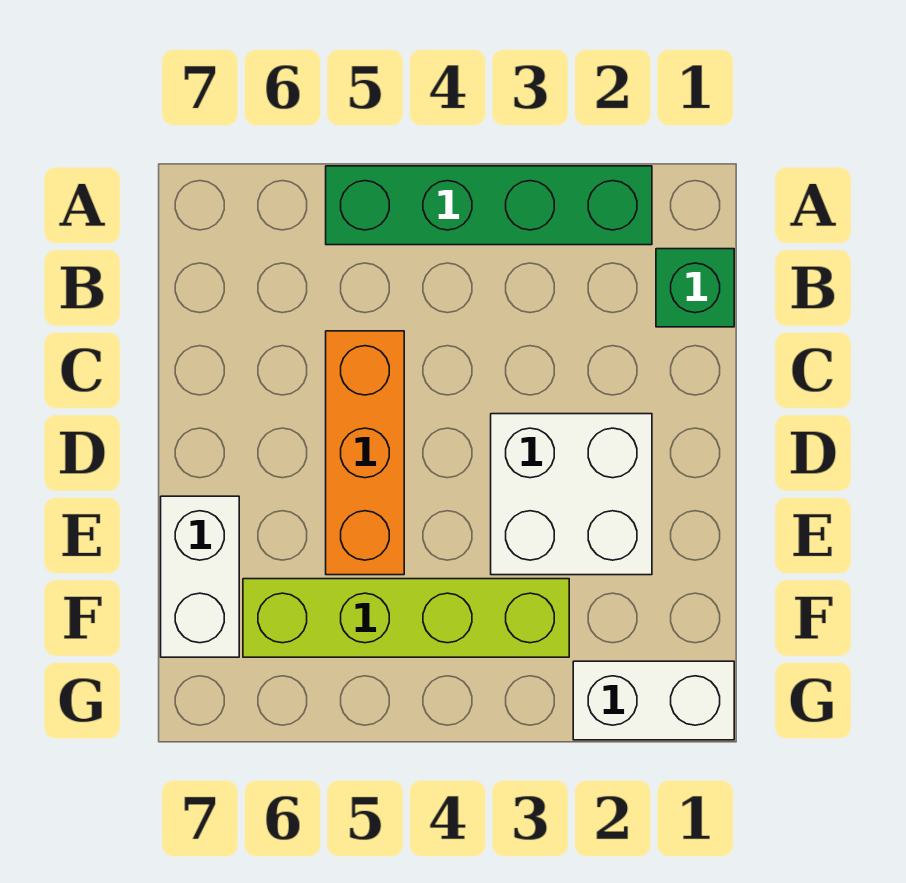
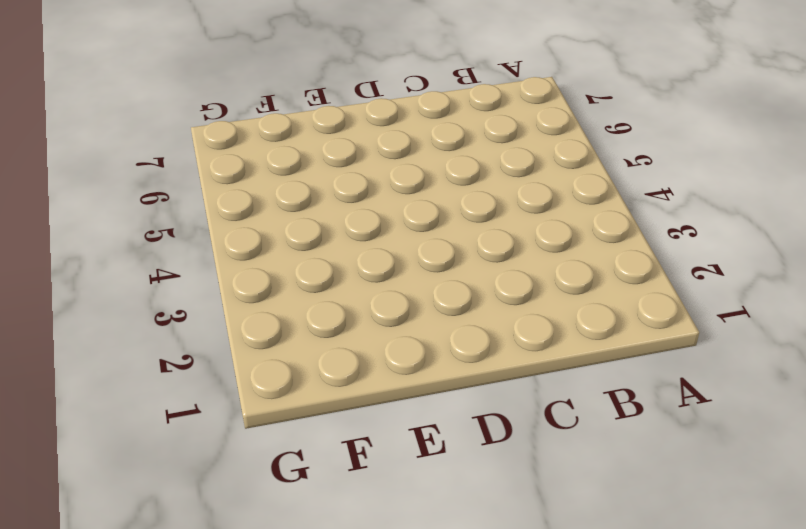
none -> green 1x4 brick [326,166,652,245]
none -> green 1x1 brick [656,249,734,327]

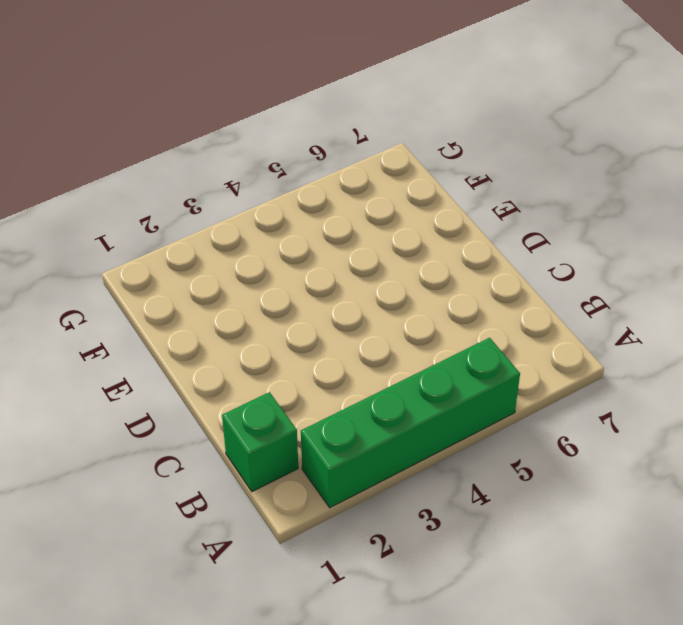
none -> orange 1x3 brick [326,331,404,575]
none -> white 2x2 brick [491,414,652,575]

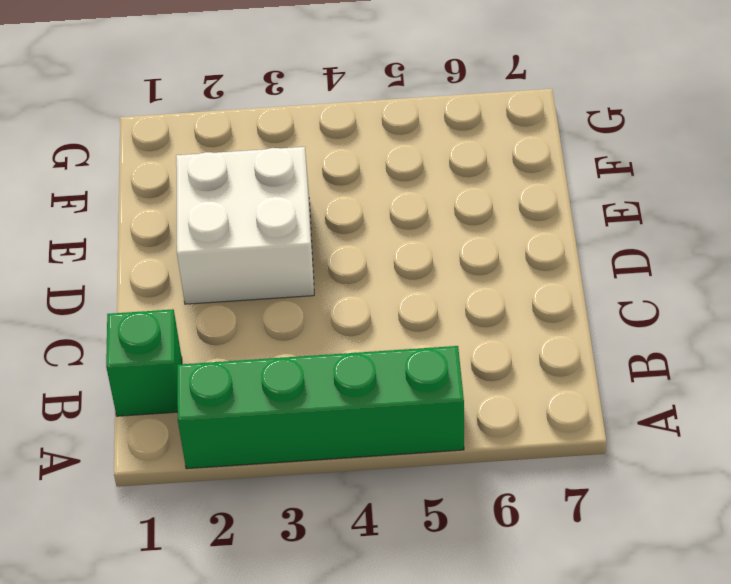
none -> orange 1x3 brick [326,331,404,575]
none -> white 1x2 brick [161,496,239,657]

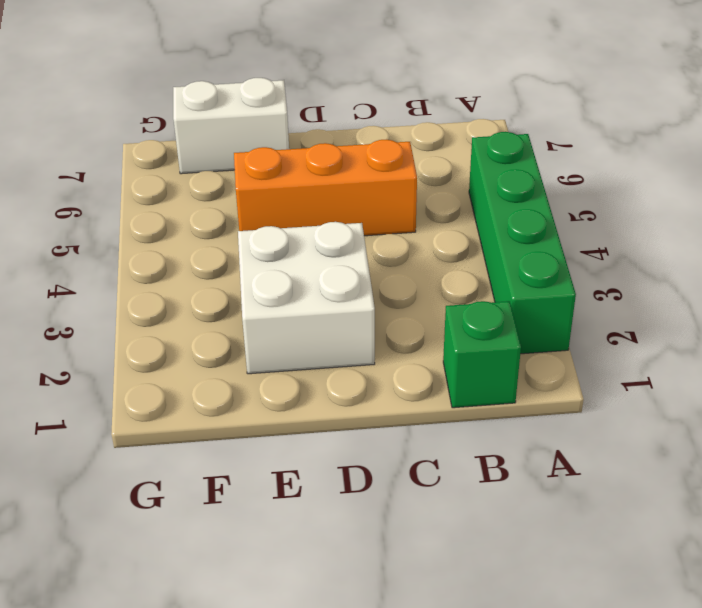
none -> lime 1x4 brick [243,579,569,657]
none -> white 1x2 brick [573,661,734,740]

